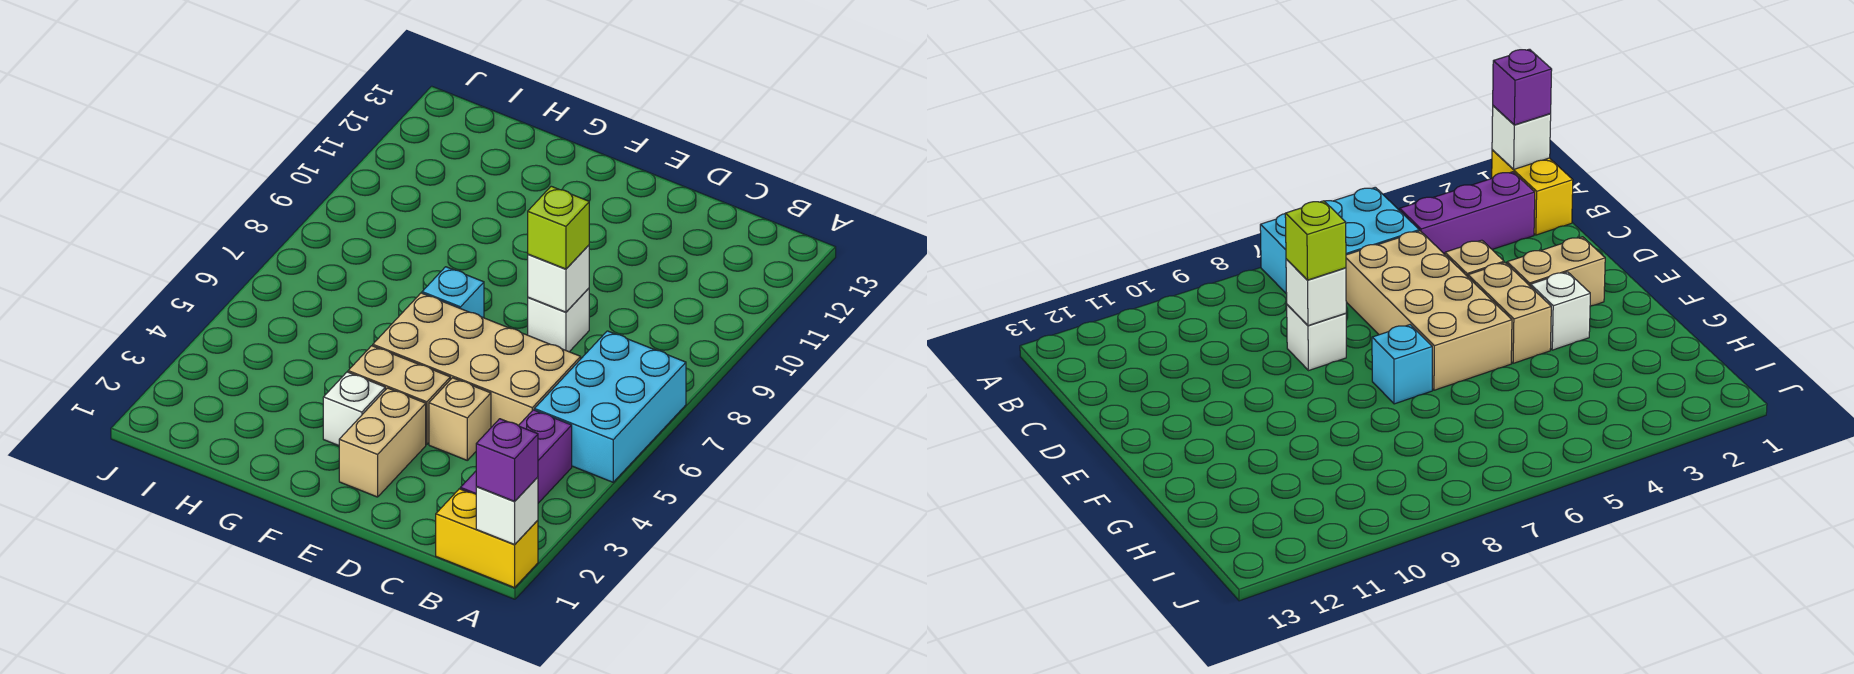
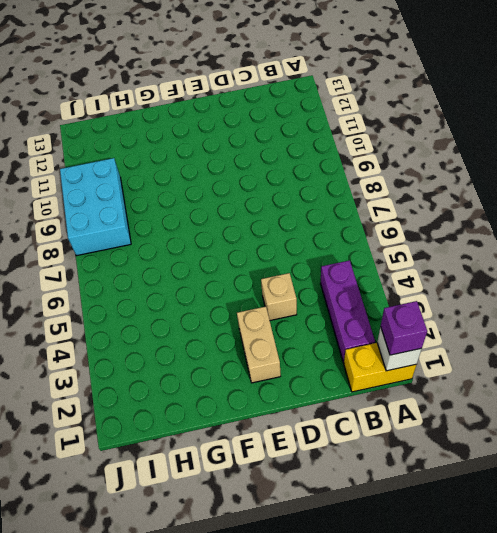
cyan 2x3 brick [60,158,131,256] -> cyan 2x3 brick moved to [534,331,686,482]
none -> tan 2x4 brick [373,293,581,427]
none -> white 1x1 brick [528,288,589,352]
none -> tan 1x2 brick [348,346,450,444]

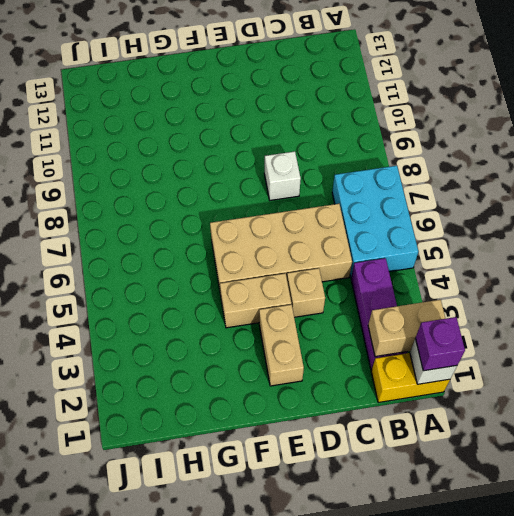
tan 1x2 brick [368,300,446,357] -> none
none -> white 1x1 brick [323,372,385,446]
none -> cyan 1x1 brick [422,267,484,318]
none -> white 1x1 brick [528,245,589,312]

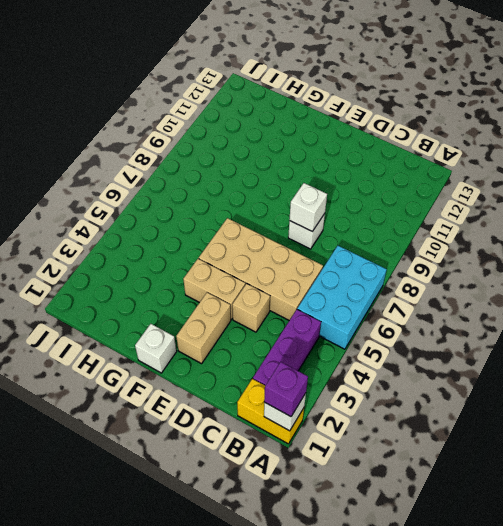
white 1x1 brick [135,324,177,373] -> white 1x1 brick moved to [323,372,385,446]
none -> cyan 1x1 brick [422,267,484,318]
none -> lime 1x1 brick [528,186,589,269]

